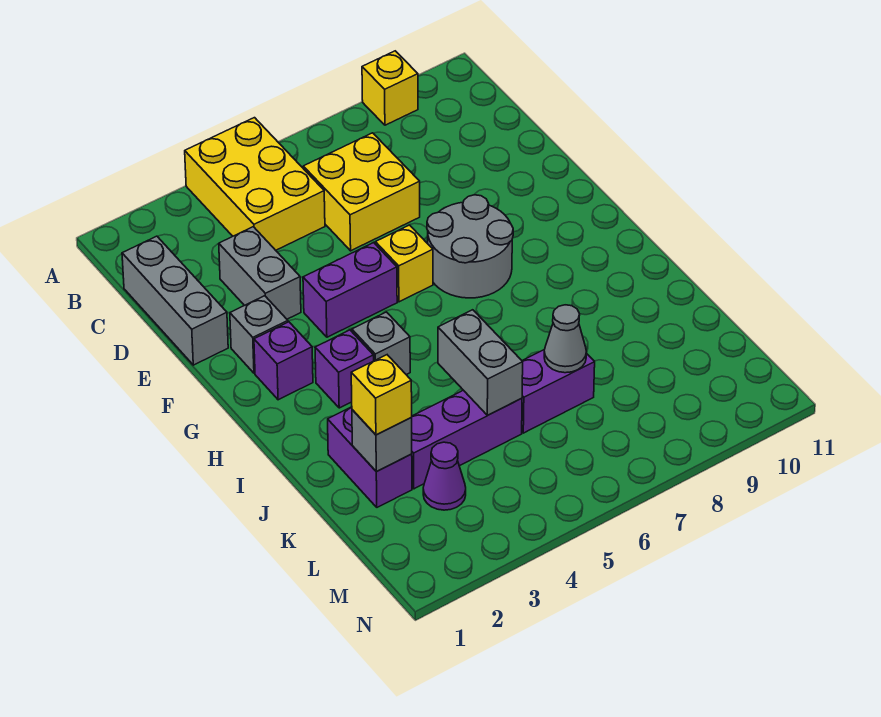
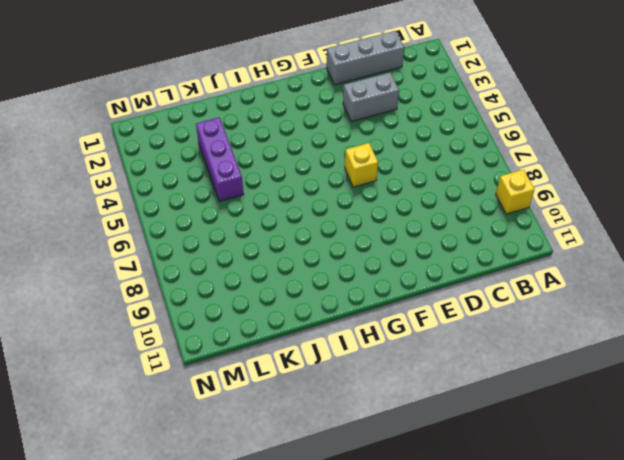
none -> yellow 2x3 brick [185,118,325,250]
none -> yellow 2x2 brick [303,133,420,251]
none -> grey 1x1 brick [230,296,288,373]

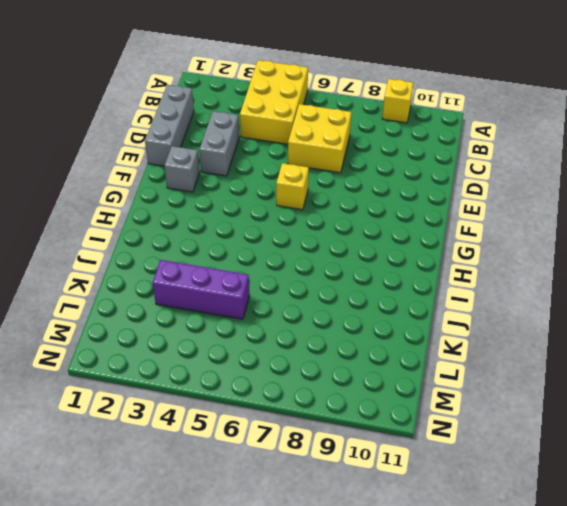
none -> purple 1x2 brick [303,243,397,337]
none -> grey 2x2 round brick [427,195,513,298]
none -> purple 1x1 brick [254,322,313,400]

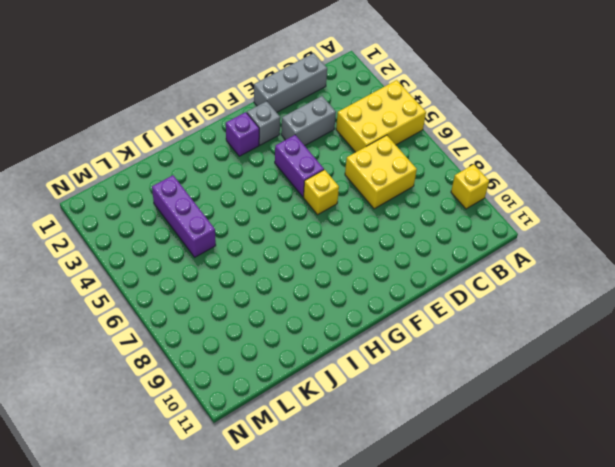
none -> grey 2x2 round brick [427,195,513,298]
none -> purple 1x1 brick [315,330,374,408]
none -> grey 1x1 brick [352,312,410,375]

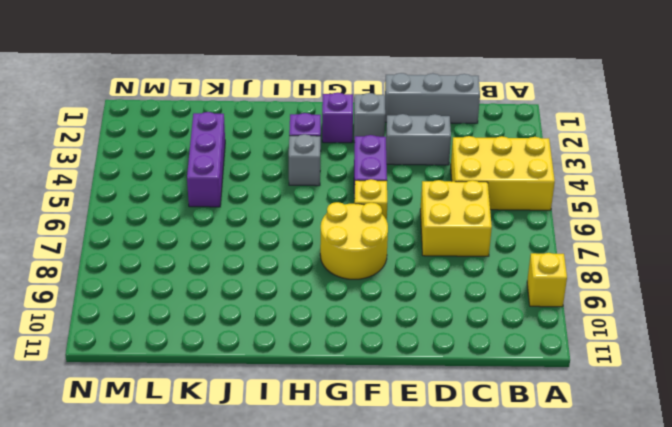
yellow 2x2 round brick [320,202,388,279] -> grey 2x2 round brick [427,195,513,298]
none -> purple 1x2 brick [328,407,412,507]
none -> purple 1x2 brick [522,349,595,433]
none -> purple 1x1 cone [423,442,466,510]

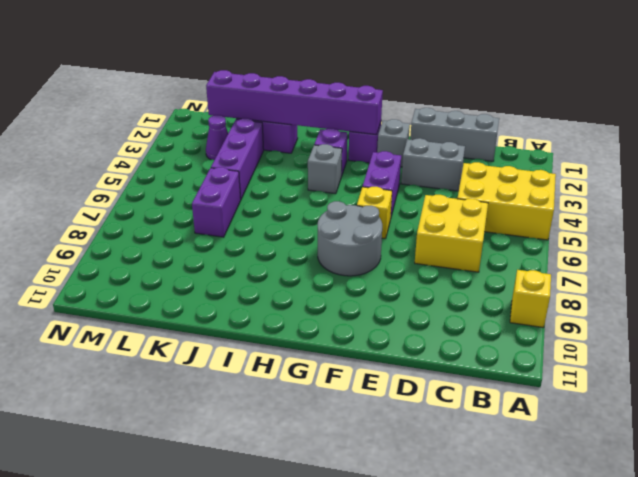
purple 1x6 brick [206,70,383,135] -> grey 1x1 brick [352,410,412,472]
none -> grey 1x2 brick [438,310,523,415]
none -> grey 1x1 cone [544,305,586,373]
none -> yellow 1x1 brick [351,355,412,435]

